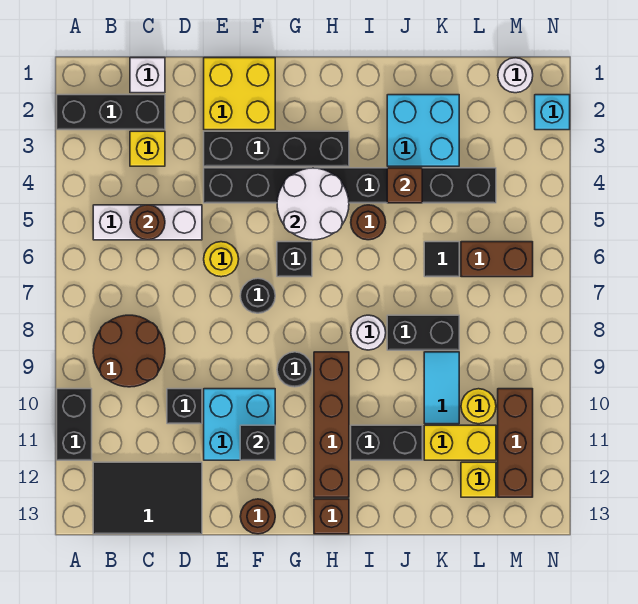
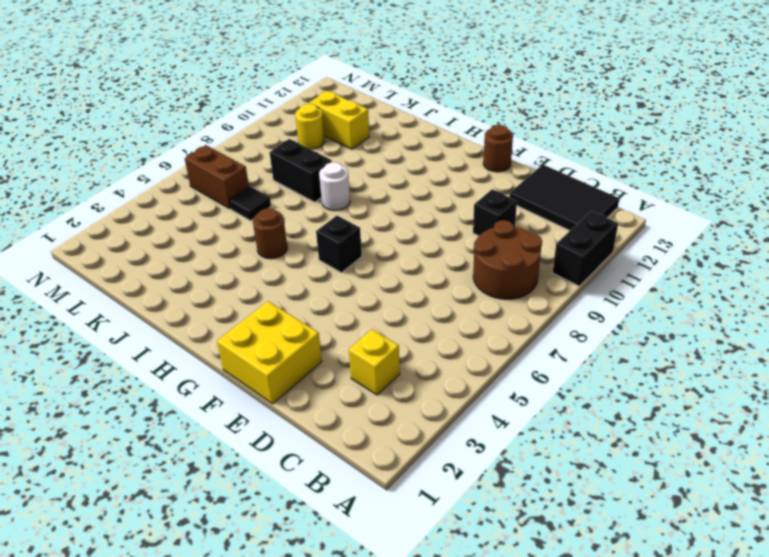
none -> black 1x3 brick [57,95,165,130]
none -> white 1x3 brick [93,205,202,240]
none -> white 1x1 brick [130,58,165,93]
none -> black 1x4 brick [204,131,349,166]

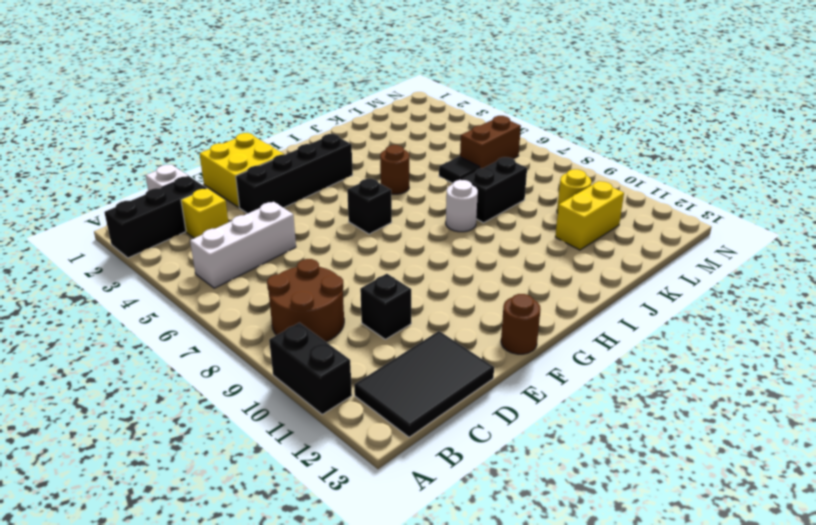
none -> black 1x8 brick [204,168,496,203]
none -> yellow 1x1 round brick [204,242,239,277]
none -> cyan 2x2 brick [204,389,275,460]
none -> black 1x1 round brick [240,278,275,313]

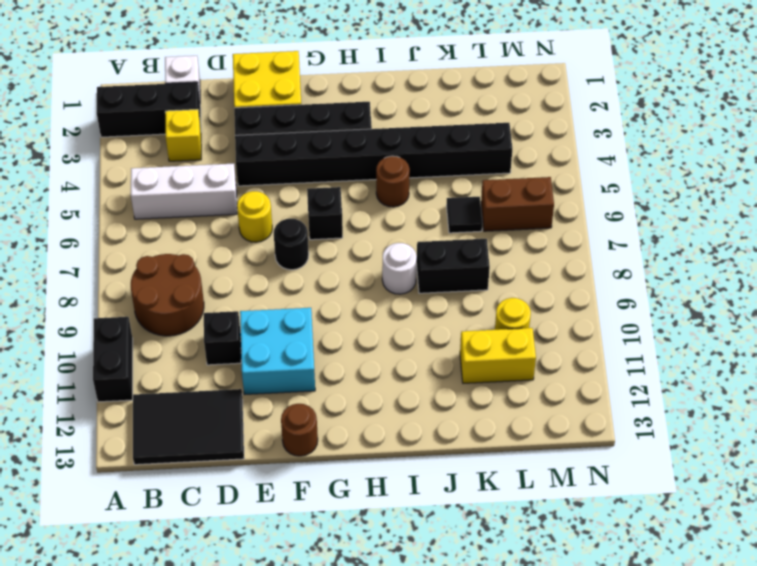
none -> black 1x1 round brick [277,352,312,387]
none -> brown 1x4 brick [314,352,349,497]
none -> brown 1x1 brick [314,499,349,534]
none -> black 1x2 brick [351,425,422,460]

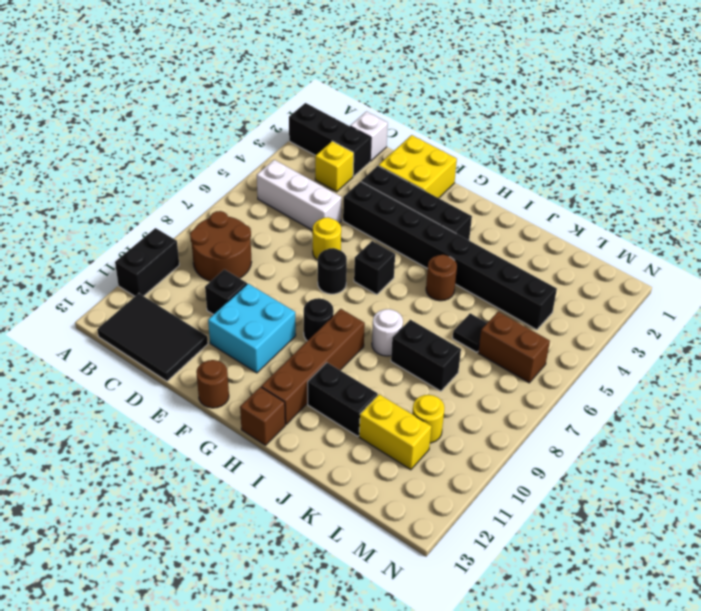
none -> cyan 2x2 brick [387,95,459,166]
none -> cyan 1x2 tile [424,352,459,424]
none -> yellow 1x1 brick [461,462,496,497]
none -> white 1x1 round brick [498,58,533,93]

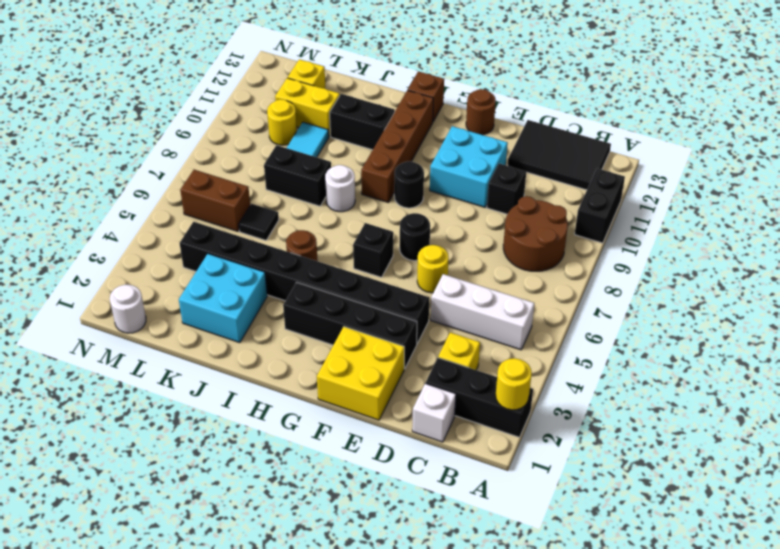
yellow 1x1 round brick [496,358,532,410] -> none
none -> brown 1x3 brick [498,389,533,497]
none -> cyan 1x1 brick [535,95,570,130]
none -> brown 1x1 round brick [130,205,165,240]
none -> black 1x1 brick [240,425,275,460]

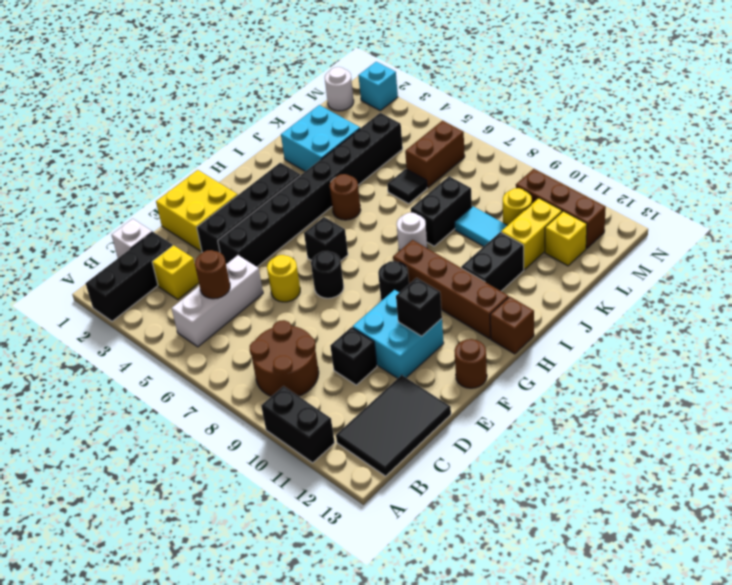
none -> white 2x2 round brick [277,168,349,240]
none -> brown 1x1 brick [387,168,422,203]

